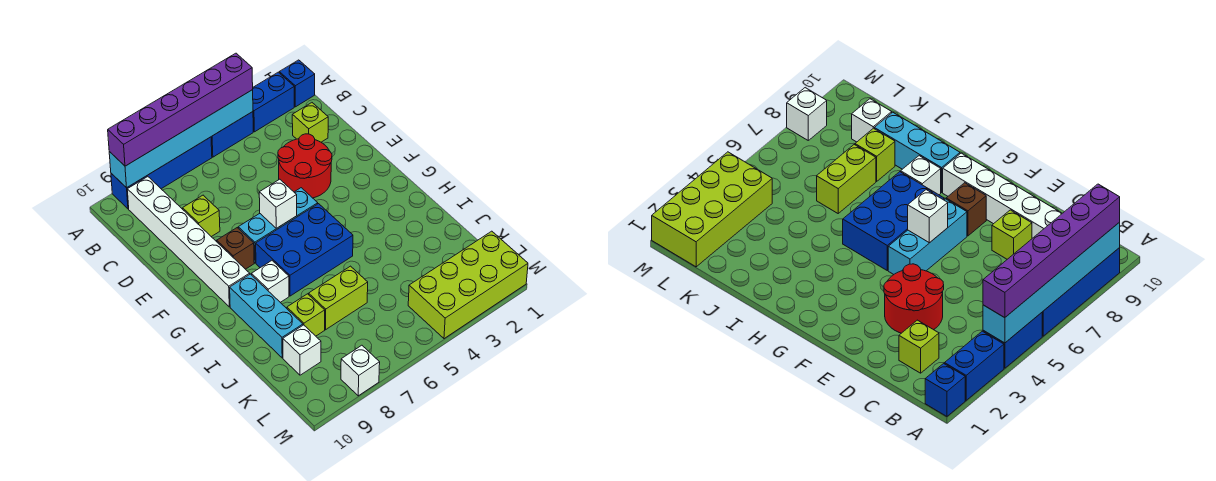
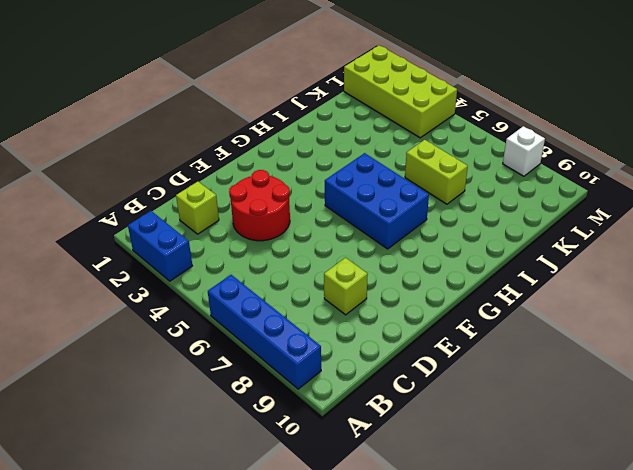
none -> blue 1x1 brick [279,60,315,107]
none -> blue 1x2 brick [211,112,253,157]
none -> white 1x6 brick [127,177,250,307]

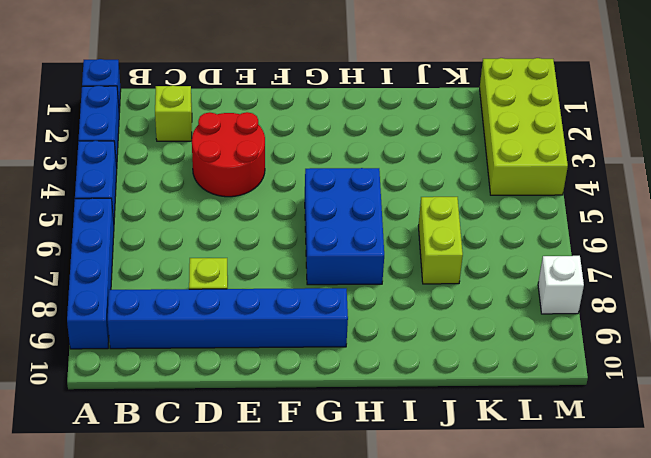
blue 1x6 brick [108,288,348,349] -> white 1x6 brick [127,177,250,307]
none -> cyan 1x3 brick [238,188,318,263]
none -> brown 1x1 brick [217,228,254,269]
none -> white 1x1 brick [251,261,289,302]

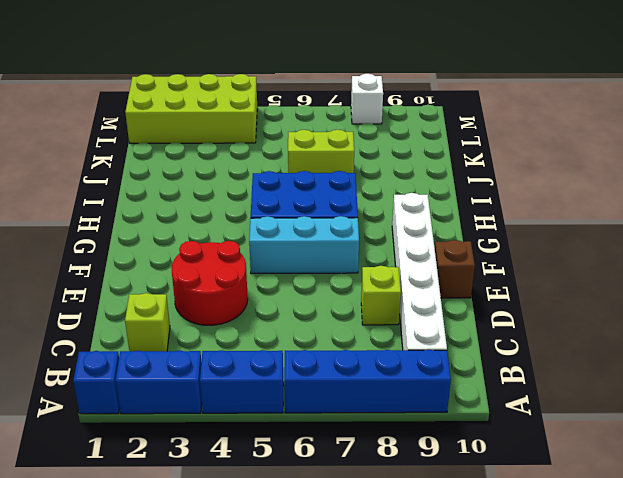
brown 1x1 brick [435,240,475,298] -> brown 1x1 brick moved to [217,228,254,269]
none -> white 1x1 brick [251,261,289,302]
none -> cyan 1x3 brick [230,274,303,358]
none -> lime 1x1 brick [287,294,325,336]

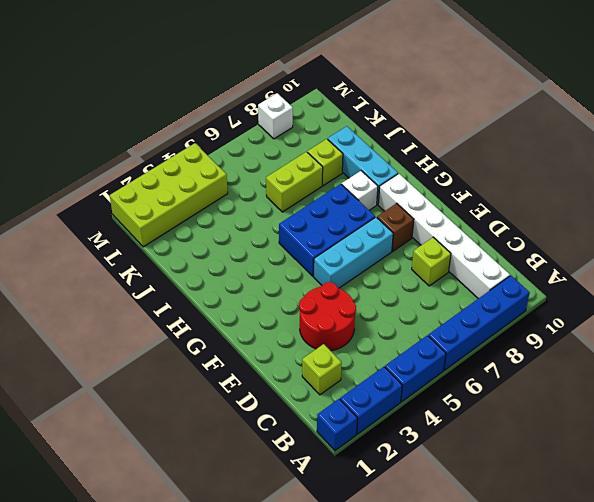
none -> white 1x1 brick [283,325,321,375]
none -> cyan 1x6 brick [109,90,253,188]
none -> white 1x1 brick [259,179,297,228]

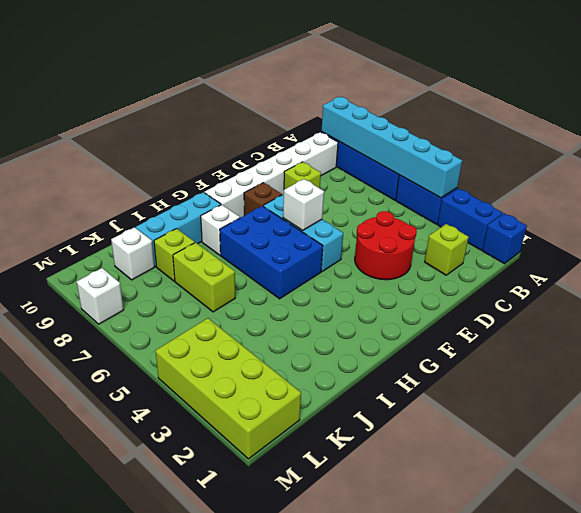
none -> purple 1x6 brick [108,53,253,166]

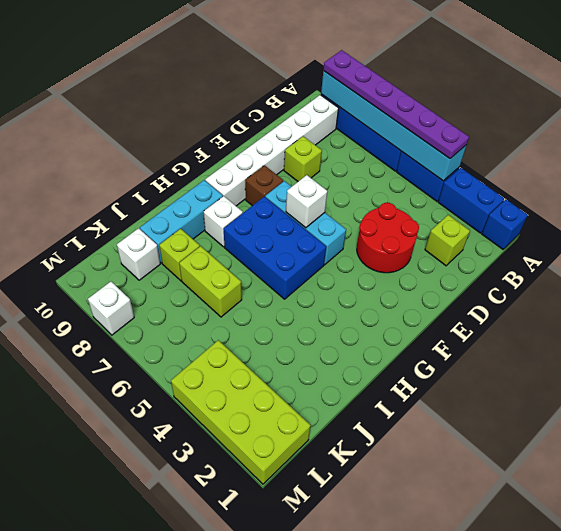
purple 1x6 plate [323,50,469,159] -> purple 1x6 brick [108,53,253,166]

